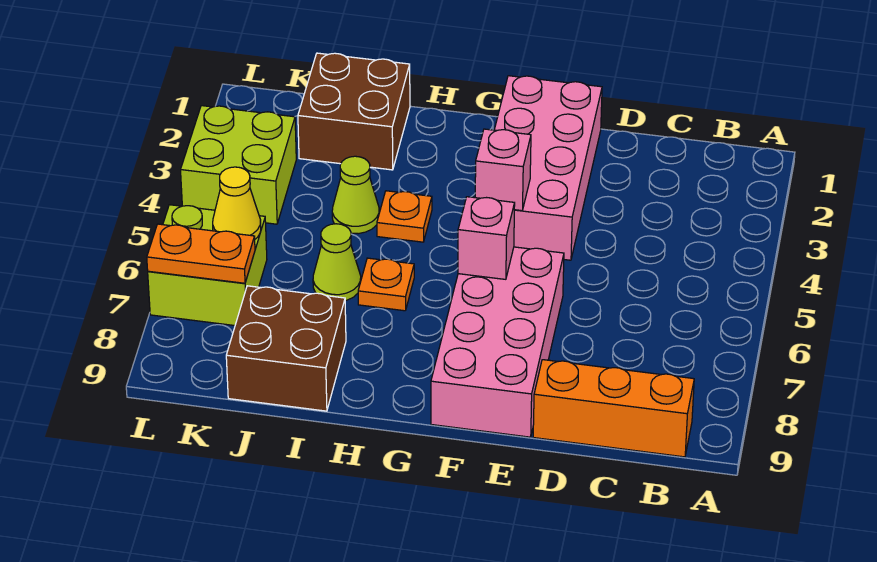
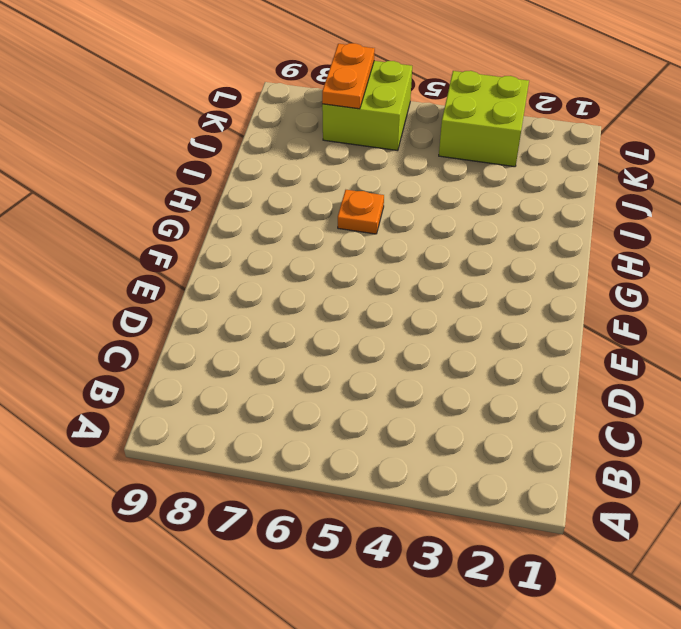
none -> orange 1x3 brick [533,360,694,457]
none -> pink 2x4 brick [494,76,602,260]
none -> pink 2x4 brick [431,247,564,437]

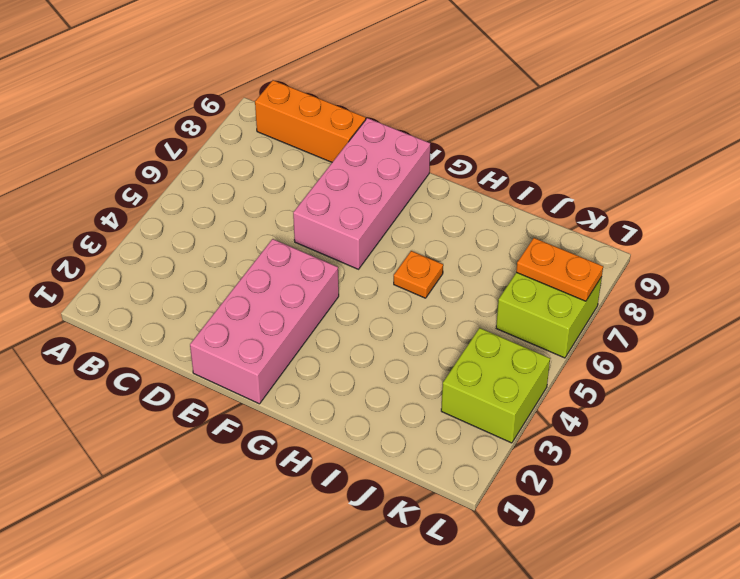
none -> orange 1x1 plate [377,191,432,242]
none -> brown 2x2 brick [298,53,410,170]
none -> lime 1x1 cone [332,156,379,234]

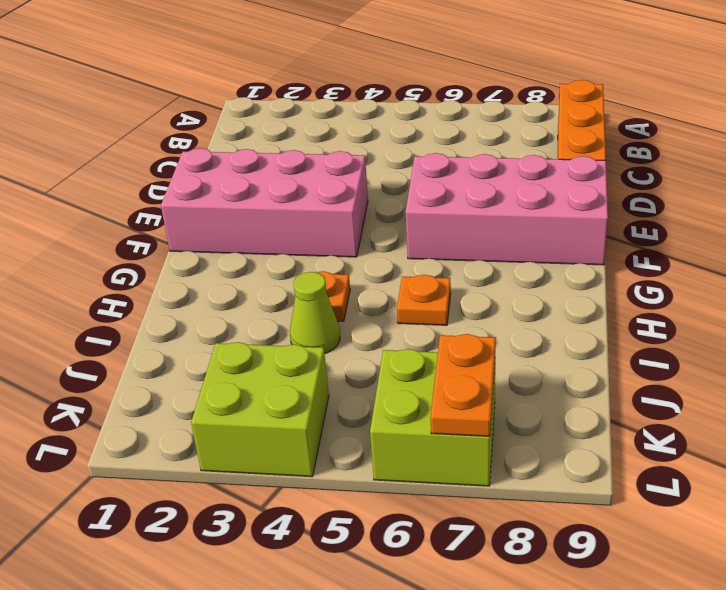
none -> brown 2x2 brick [298,53,410,170]
none -> lime 1x1 cone [313,224,361,301]
none -> brown 2x2 brick [226,286,346,411]

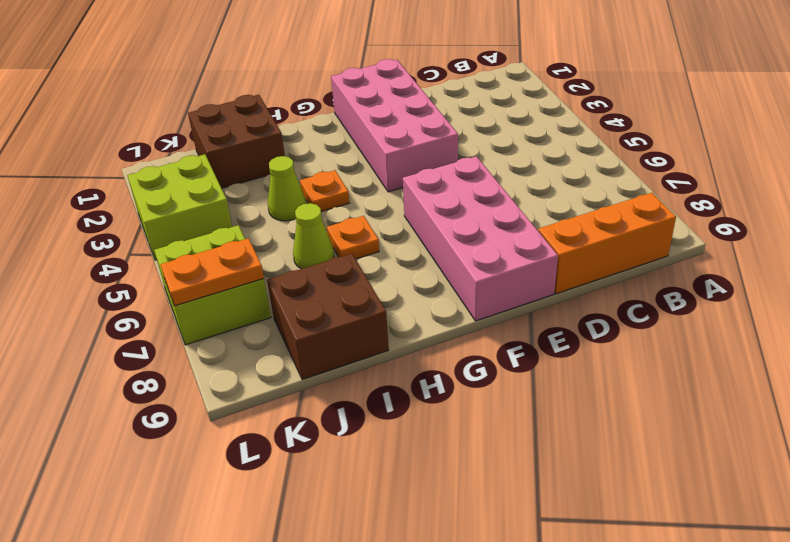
none -> pink 1x1 brick [475,129,531,211]
none -> pink 1x1 brick [458,197,515,279]
none -> yellow 1x1 cone [213,167,261,239]

